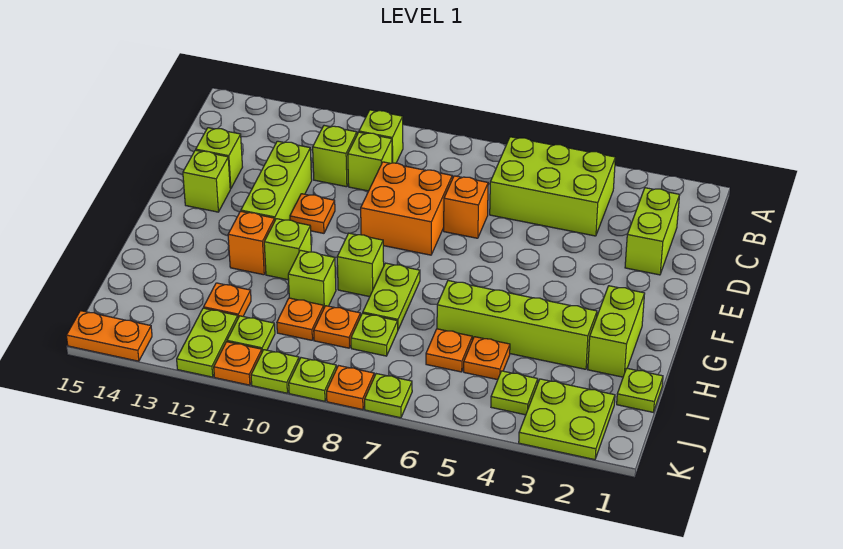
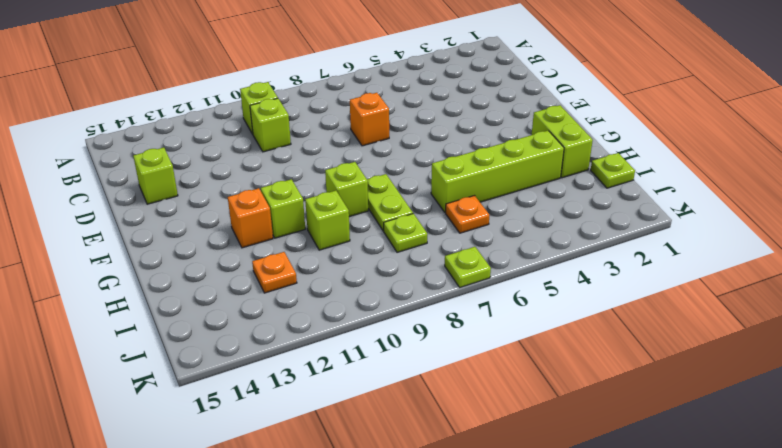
none -> lime 2x3 brick [490,137,615,236]
none -> lime 1x2 brick [625,188,680,275]
none -> lime 1x1 brick [313,126,357,187]
none -> orange 2x2 brick [361,162,452,255]

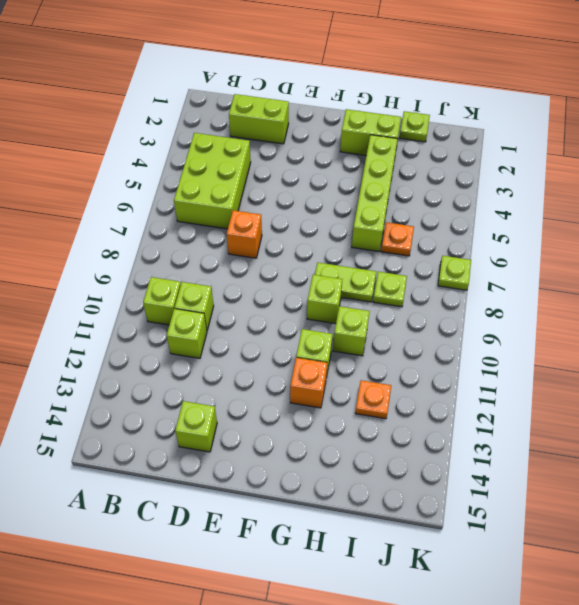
none -> orange 2x2 brick [361,162,452,255]
none -> lime 1x3 brick [241,141,312,220]
none -> orange 1x1 plate [290,194,335,233]
none -> lime 1x1 brick [183,150,230,212]

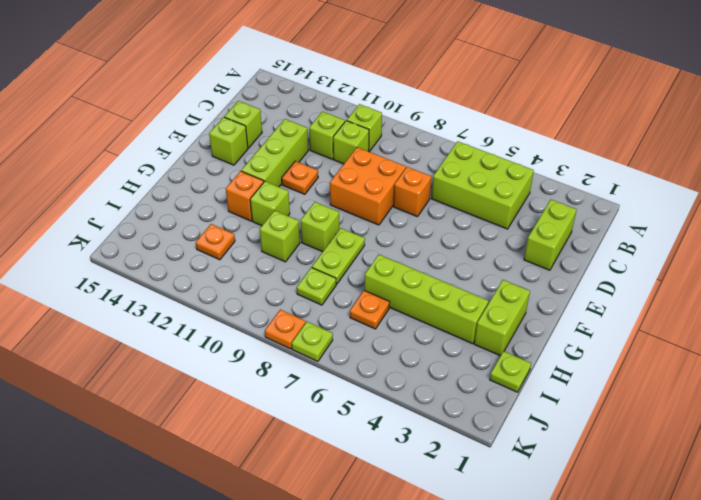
none -> orange 1x1 plate [464,337,510,380]
none -> orange 1x1 plate [314,306,361,348]
none -> orange 1x1 plate [277,298,324,340]
none -> lime 2x2 plate [519,379,615,460]

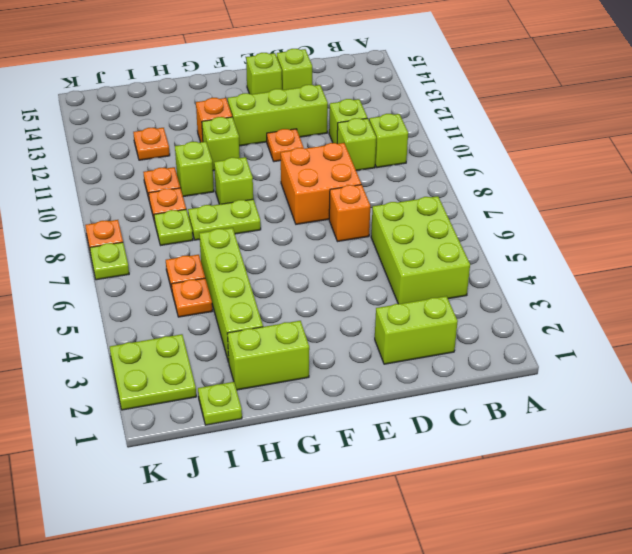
none -> lime 1x1 plate [491,371,538,415]
none -> lime 1x1 plate [227,316,275,351]
none -> lime 1x2 plate [177,308,238,377]
none -> lime 1x1 plate [289,358,337,401]

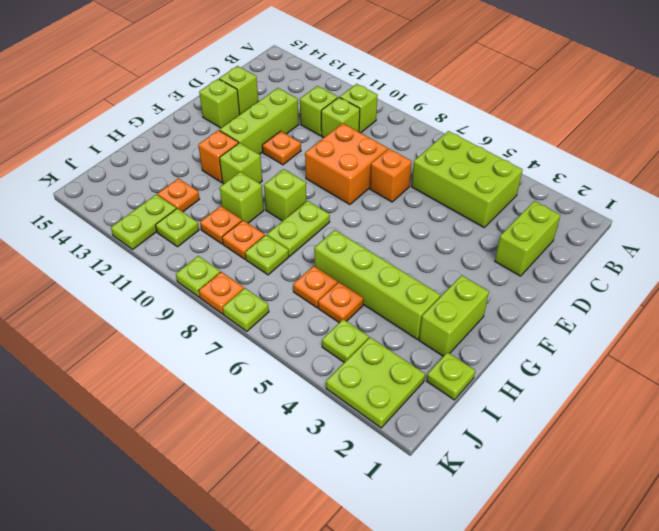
none -> lime 1x1 plate [251,350,299,393]
none -> orange 1x1 plate [214,342,262,385]
none -> orange 1x2 plate [66,311,152,361]

